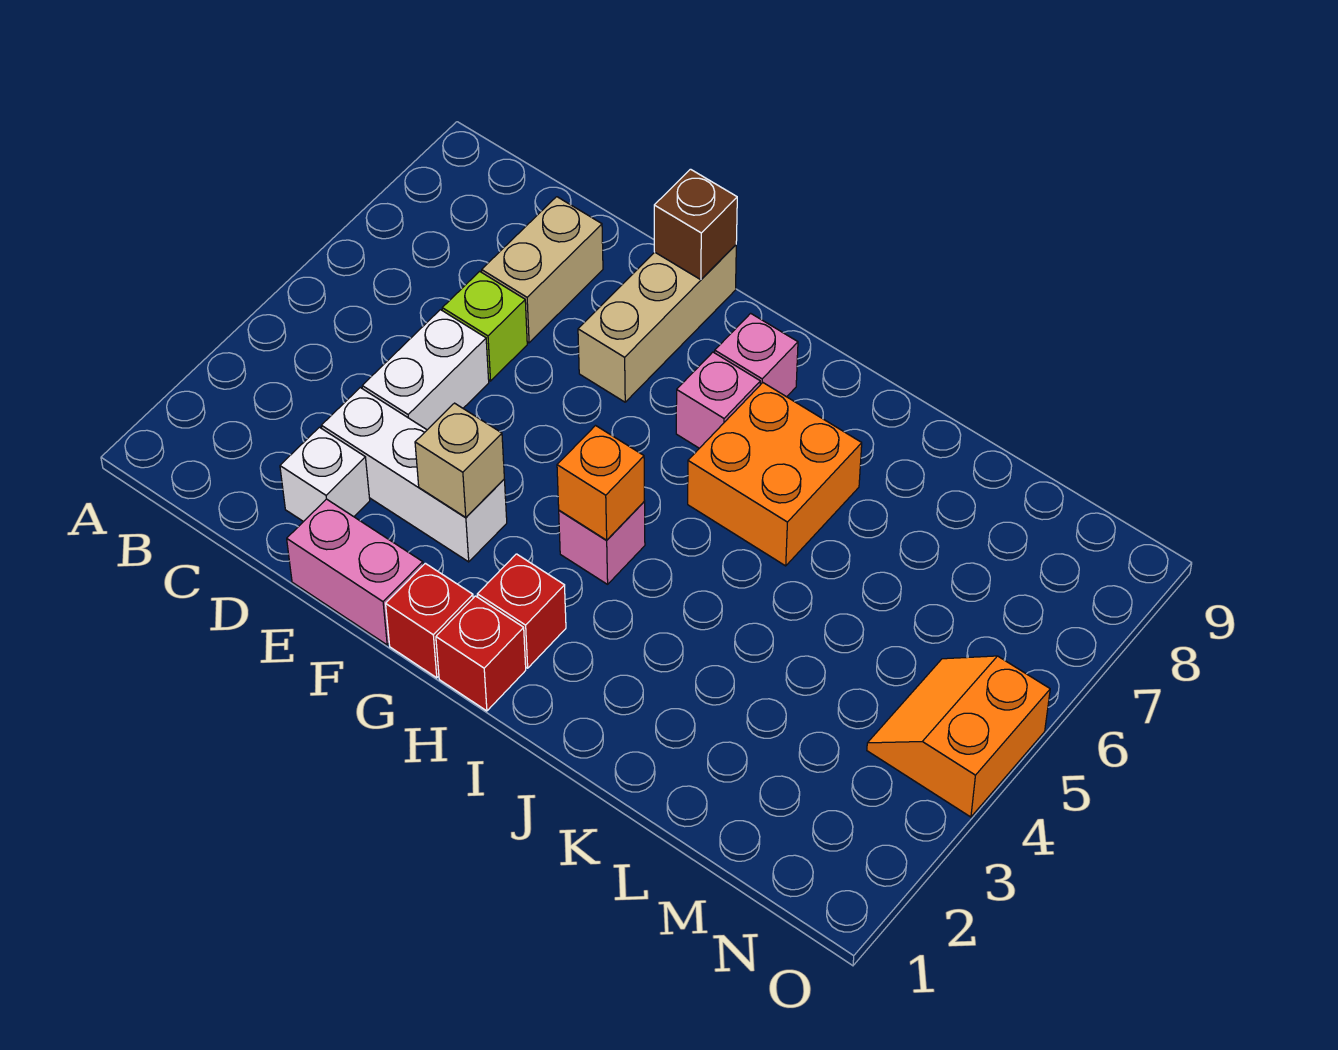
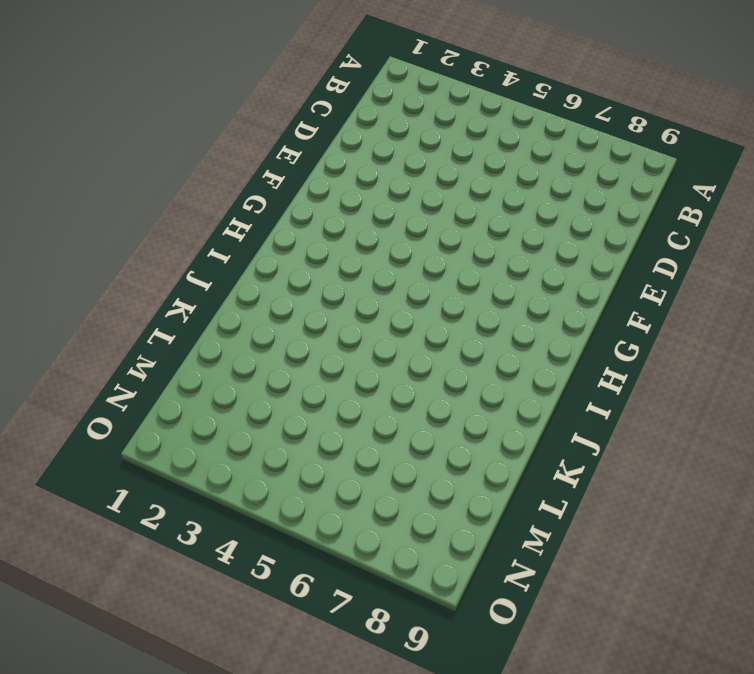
none -> white 1x1 brick [280,427,370,522]
none -> white 1x3 brick [321,388,507,562]
none -> white 1x2 brick [362,310,489,430]

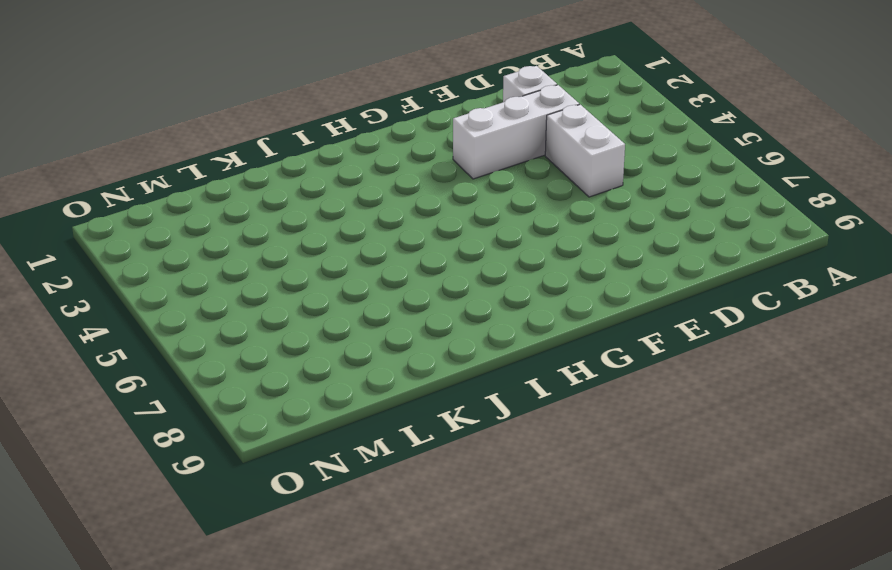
none -> lime 1x1 brick [442,271,527,381]
none -> tan 1x2 brick [482,197,603,343]
none -> pink 1x2 brick [287,499,423,645]

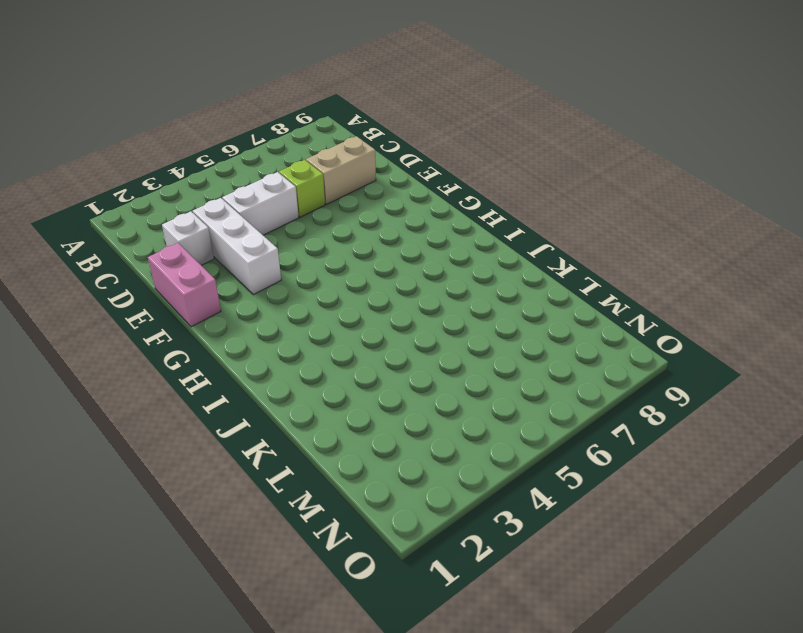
none -> tan 1x3 brick [578,245,736,402]
none -> red 1x1 brick [386,563,473,678]
none -> red 1x1 brick [436,596,526,711]

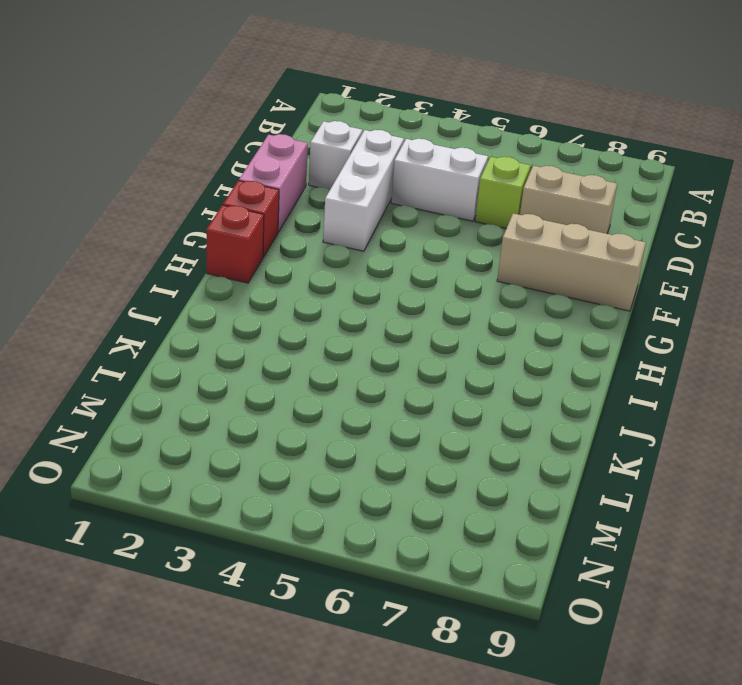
none -> red 1x1 brick [477,554,566,668]
none -> pink 1x1 brick [559,502,645,584]
none -> pink 1x1 brick [676,352,760,448]

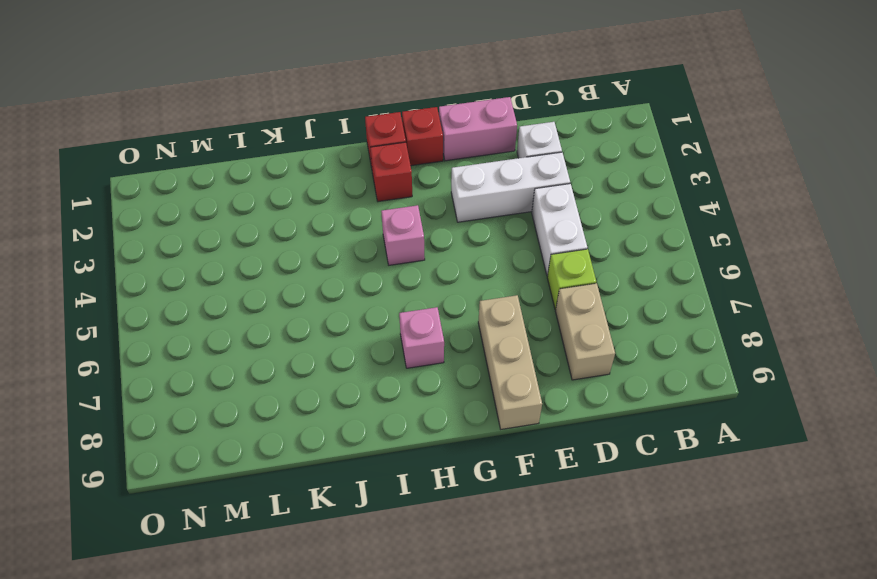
none -> pink 1x1 brick [715,313,798,397]
none -> orange 2x2 brick [688,383,862,566]
none -> orange 2x2 slope [867,656,1050,817]

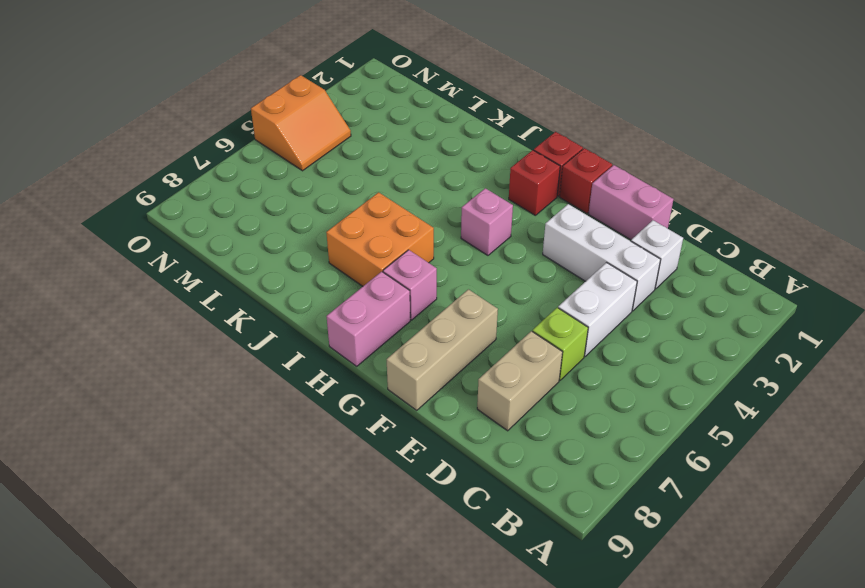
pink 1x2 brick [326,272,410,366] -> pink 1x1 brick [715,313,798,397]
none -> tan 1x1 brick [415,403,504,517]
none -> brown 1x1 brick [654,169,737,280]
none -> orange 1x1 brick [557,426,645,540]

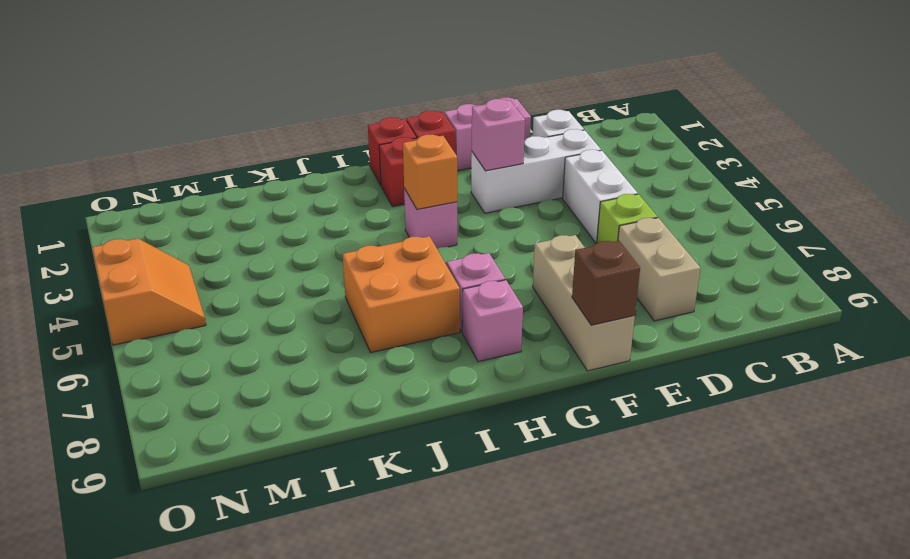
pink 1x1 brick [472,99,525,171] -> tan 1x1 brick [415,403,504,517]

